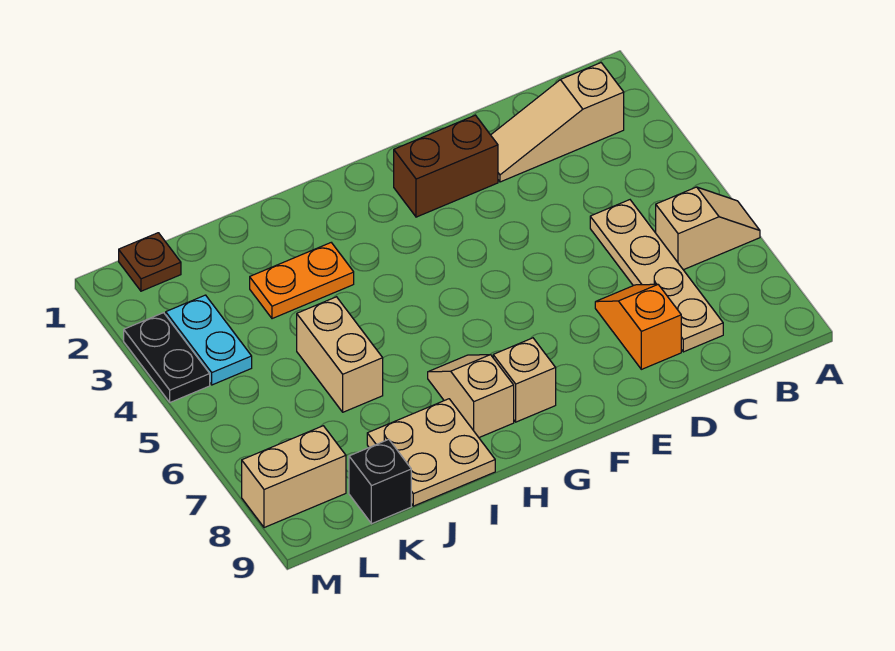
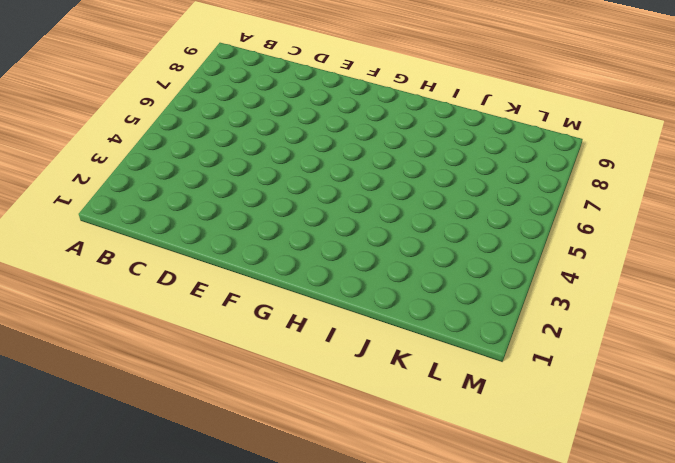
none -> tan 1x2 slope [656,187,760,270]
none -> tan 1x3 slope [491,63,624,182]
none -> tan 1x4 plate [590,200,723,352]

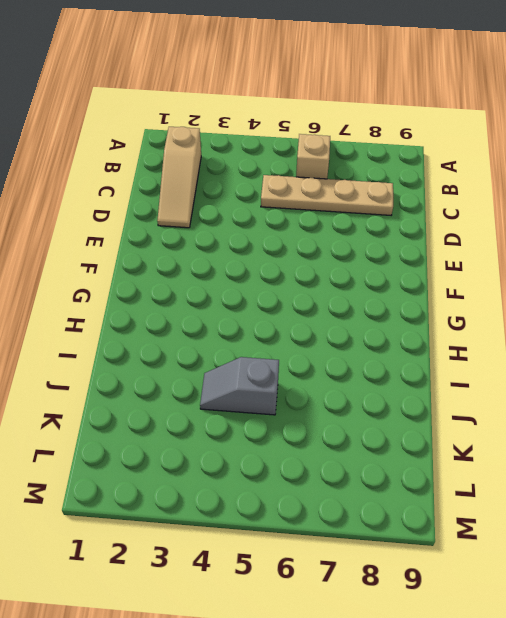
grey 1x2 slope [200,357,279,415] -> tan 1x2 brick [297,297,383,412]
none -> orange 1x2 slope [595,284,681,369]
none -> brown 1x2 brick [394,115,498,217]
none -> tan 1x1 brick [493,338,556,422]

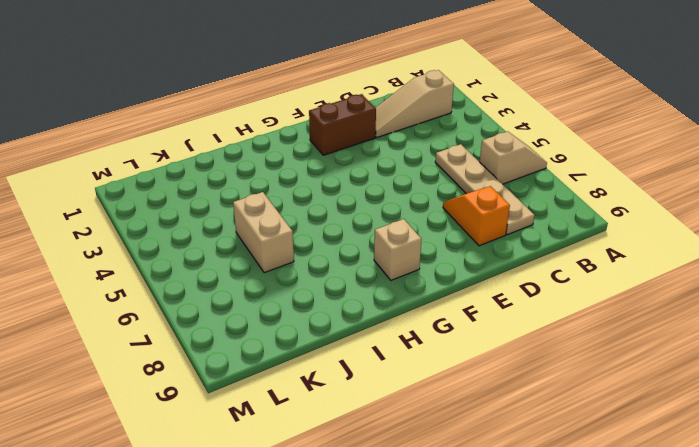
none -> tan 1x2 slope [428,355,514,437]
none -> orange 1x2 plate [250,243,354,319]
none -> tan 2x2 plate [367,399,495,506]

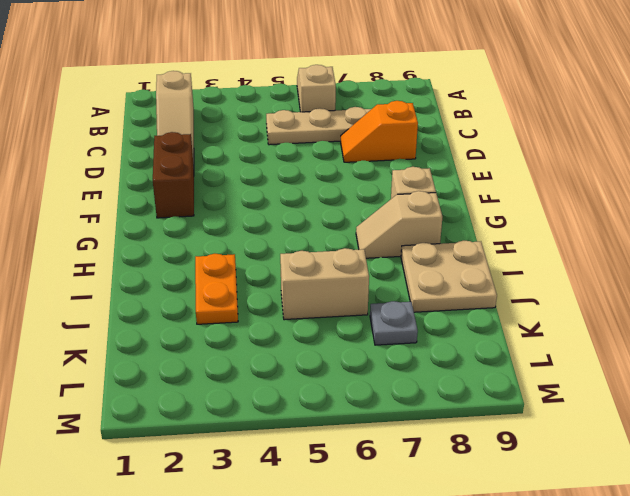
grey 1x1 plate [370,301,418,345] -> none
none -> black 1x1 brick [349,439,411,524]
none -> brown 1x1 plate [119,233,181,291]
none -> cyan 1x2 plate [166,295,252,385]

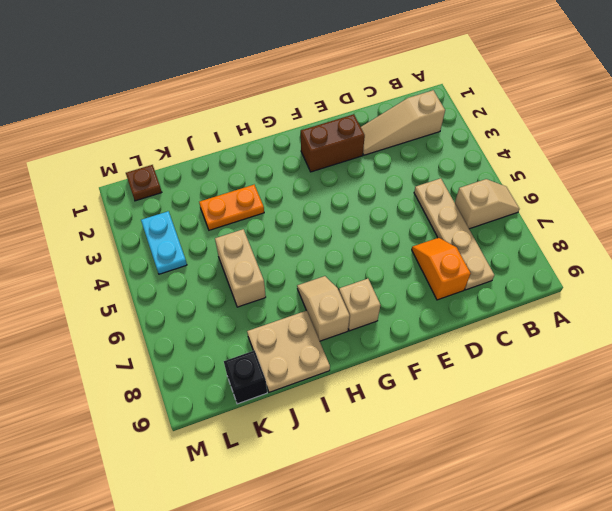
none -> tan 1x2 brick [242,426,346,528]
none -> black 1x2 plate [124,313,210,402]

